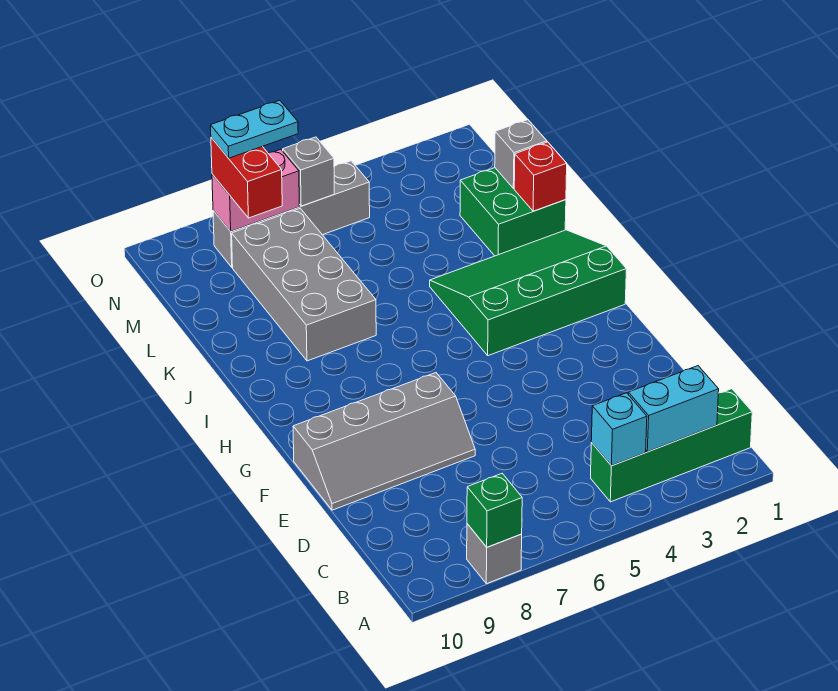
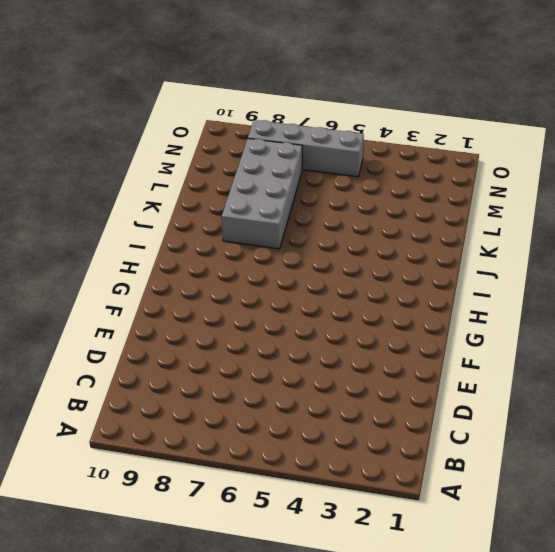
none -> grey 1x1 brick [467,524,522,584]
none -> green 1x4 brick [591,389,752,502]
none -> grey 2x4 slope [293,373,475,510]

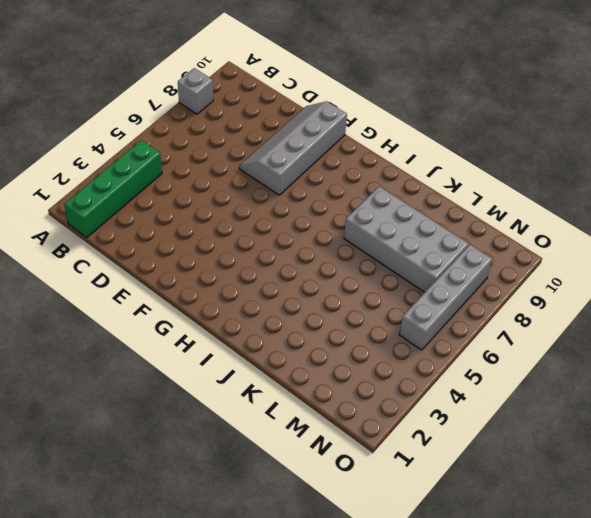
none -> green 3x4 slope [430,230,626,356]
none -> green 2x2 brick [460,168,566,256]
none -> green 1x1 brick [467,474,522,547]

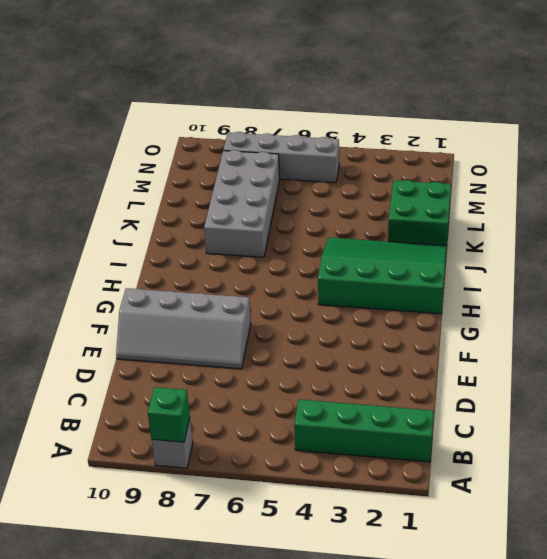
none -> cyan 1x2 brick [628,366,719,452]
none -> cyan 1x1 brick [591,393,647,466]
none -> red 1x1 brick [514,142,567,211]

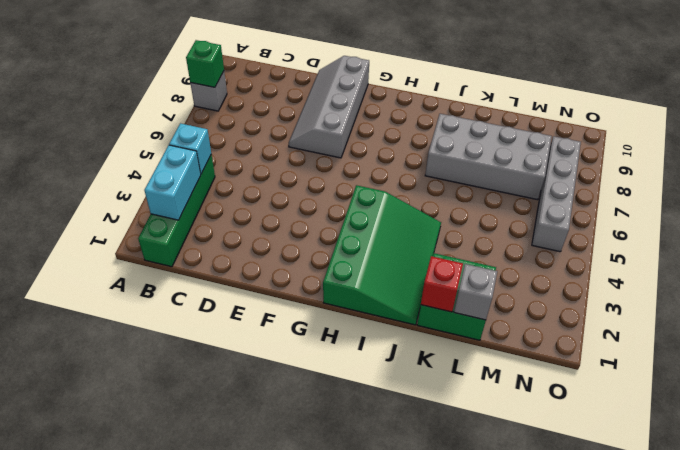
none -> grey 1x1 brick [283,137,334,206]
none -> pink 1x2 brick [212,149,300,231]
none -> red 1x2 brick [211,138,282,218]

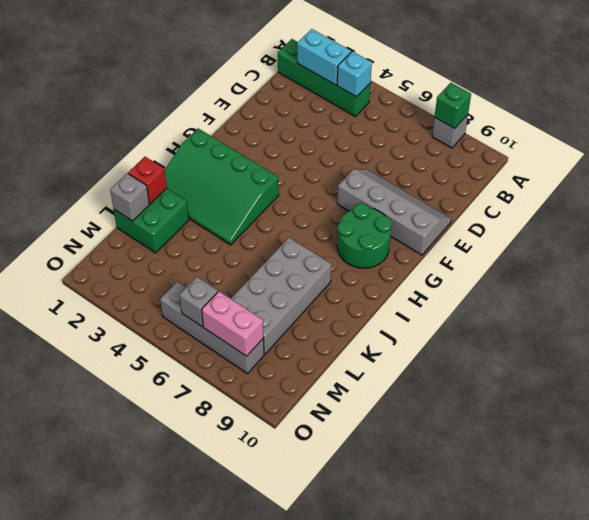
green 2x2 round brick [337,203,392,268] -> none
none -> red 1x2 brick [211,138,282,218]
none -> cyan 1x2 plate [211,100,298,158]

